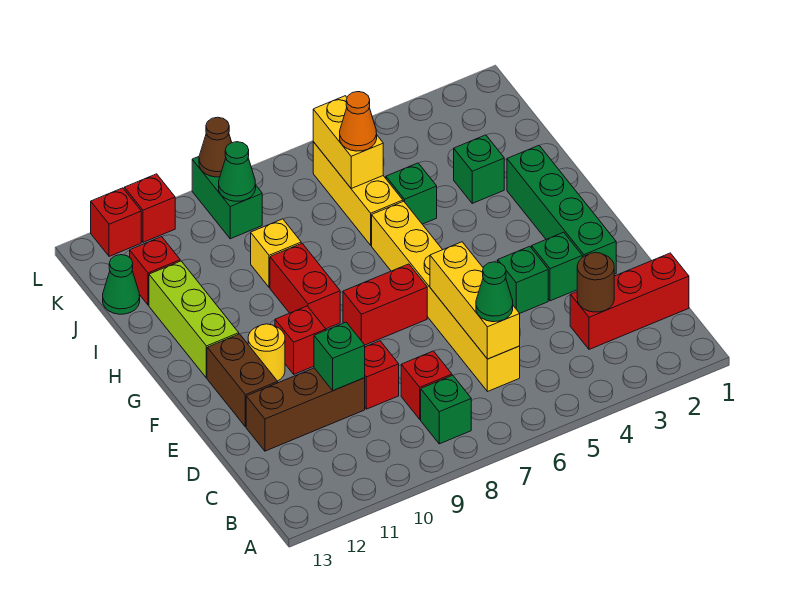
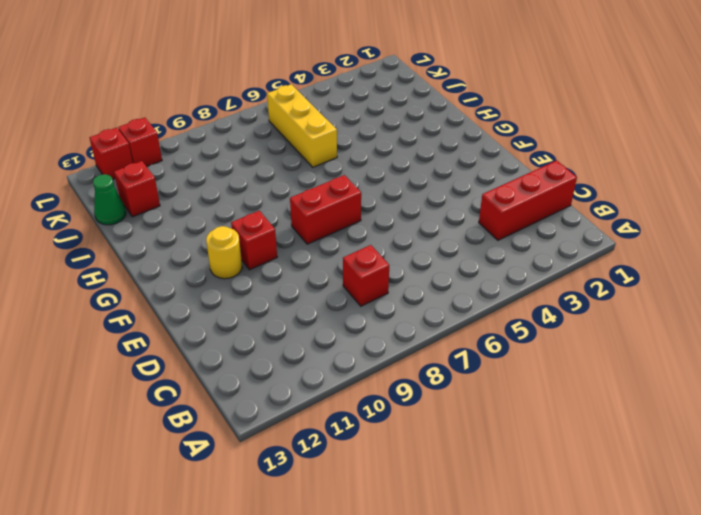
none -> green 1x1 brick [421,375,471,444]
none -> yellow 1x6 brick [372,201,520,392]
none -> red 1x1 brick [365,341,399,409]
none -> brown 1x3 brick [246,368,365,451]

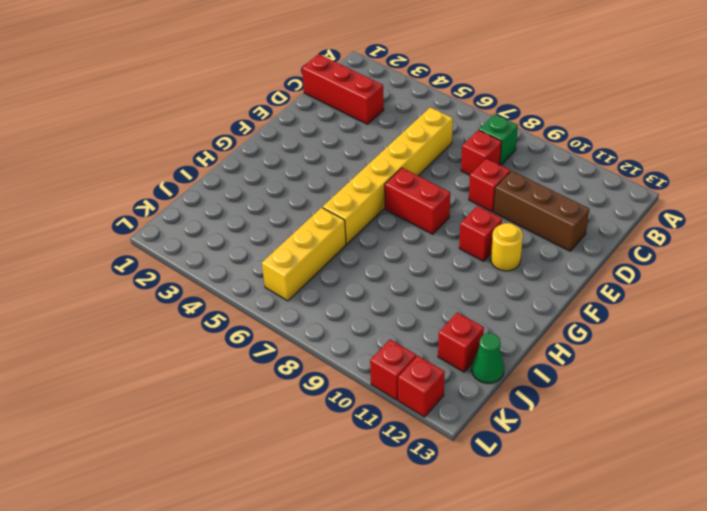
none -> green 1x4 brick [507,146,616,274]
none -> green 1x1 brick [532,232,582,301]
none -> green 1x1 brick [498,246,548,313]
none -> brown 1x2 brick [207,334,278,427]

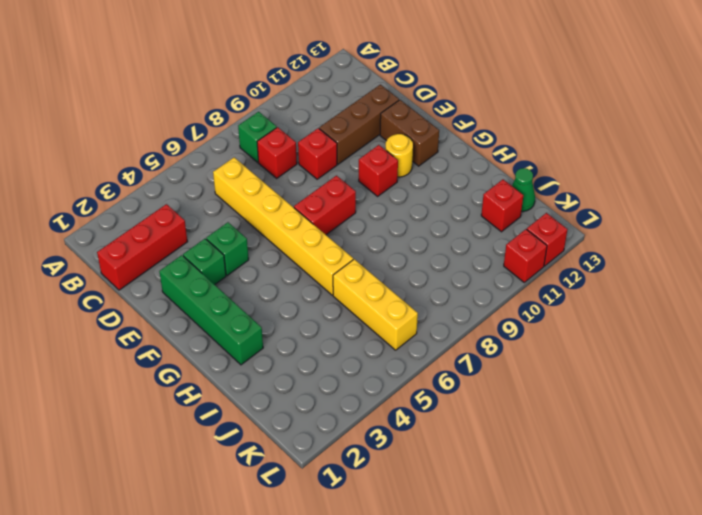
none -> red 1x2 brick [270,243,340,329]
none -> lime 1x3 brick [149,261,239,378]
none -> green 1x1 brick [454,135,504,203]
none -> green 1x1 brick [386,163,437,224]

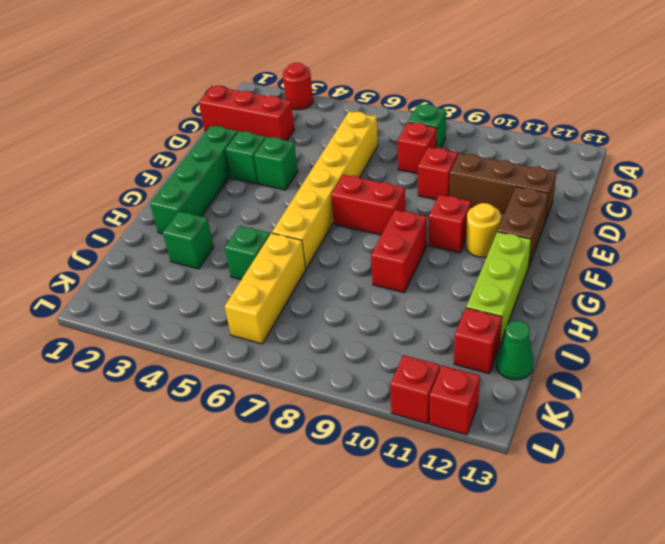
red 1x1 round brick [283,63,313,110] -> none
none -> yellow 1x1 brick [251,219,301,287]
none -> green 1x2 brick [192,157,262,239]
none -> brown 1x1 round brick [577,253,614,312]
none -> yellow 1x3 brick [430,242,520,359]

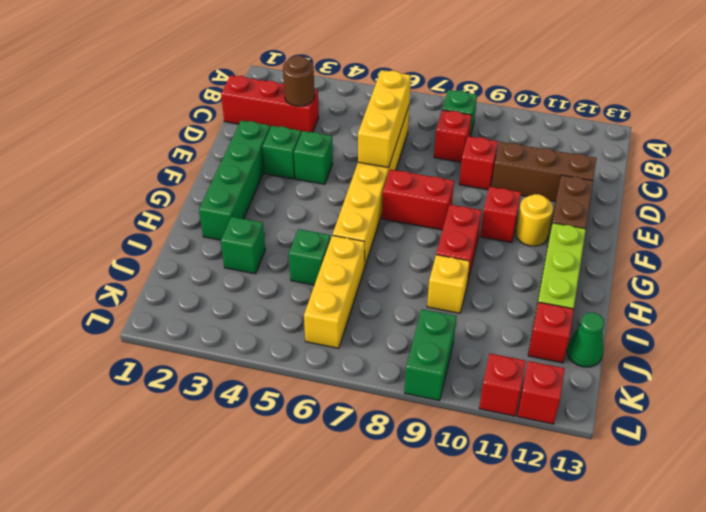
none -> green 1x1 brick [314,322,365,391]
none -> yellow 1x2 brick [313,96,383,188]
none -> green 1x1 cone [219,142,256,201]
none -> brown 1x1 cone [199,117,232,177]

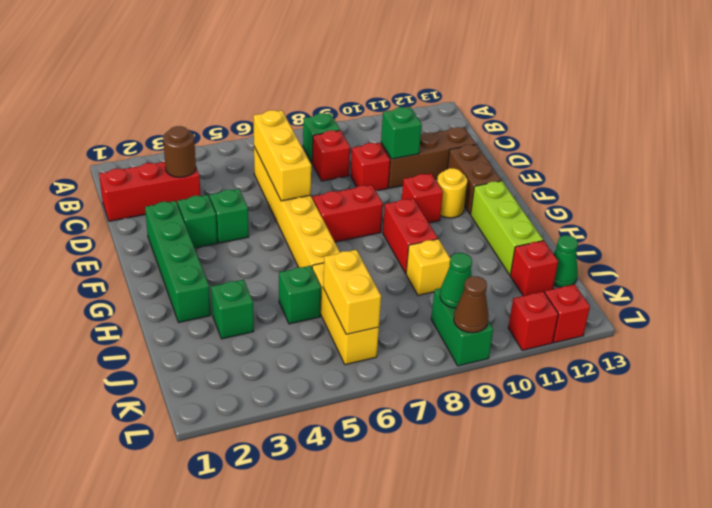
none -> green 1x1 cone [476,262,513,322]
none -> orange 1x1 cone [340,92,377,151]

